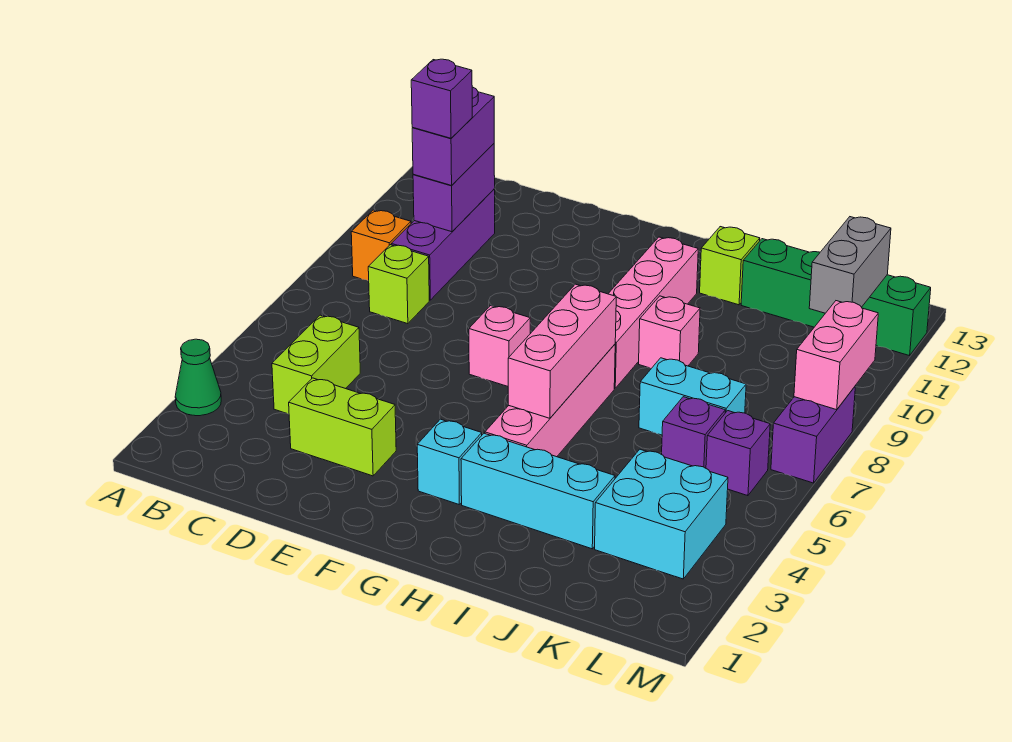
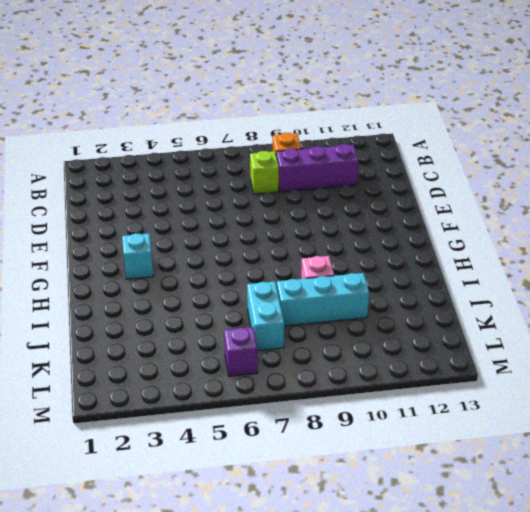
cyan 1x3 brick [277,273,369,326] -> cyan 1x3 brick turned to [461,433,615,549]
none -> green 1x1 cone [175,339,221,416]
none -> lime 1x2 brick [272,315,360,414]
none -> lime 1x2 brick [289,378,396,476]

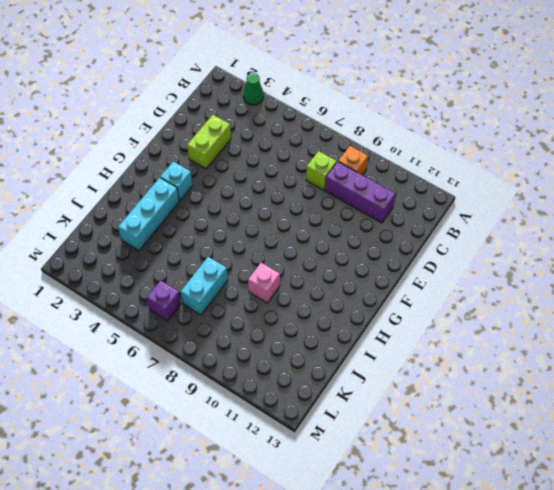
none -> lime 1x2 brick [272,315,360,414]
none -> pink 1x1 brick [469,306,530,386]
none -> pink 1x4 brick [485,344,615,457]

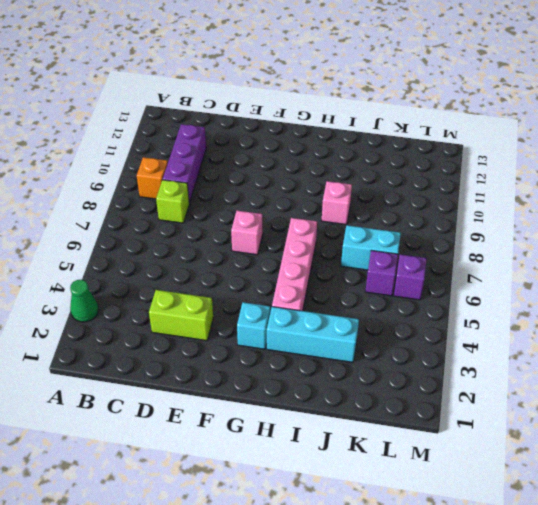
none -> lime 1x2 brick [272,315,360,414]
none -> pink 1x4 brick [608,237,698,388]
none -> lime 1x1 brick [700,227,760,305]

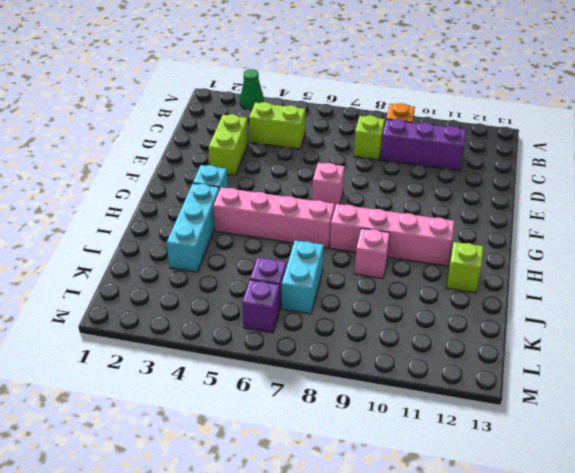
none -> green 1x4 brick [741,239,931,356]
none -> cyan 2x2 brick [595,449,728,579]
none -> purple 1x2 brick [771,387,855,483]

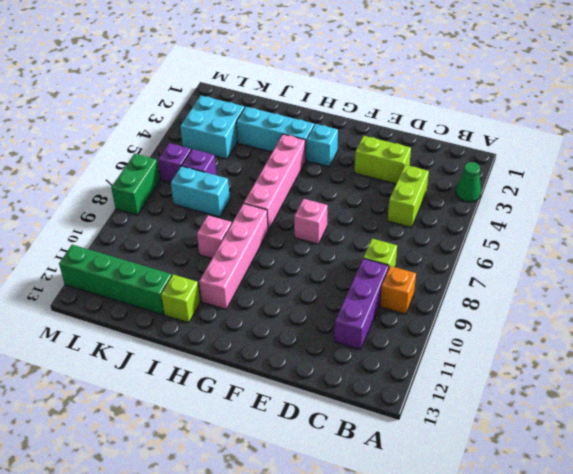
green 1x2 brick [111,154,160,215] -> purple 1x2 brick [771,387,855,483]
none -> purple 1x2 brick [413,144,495,232]
none -> pink 1x3 brick [508,284,616,418]
none -> grey 1x2 brick [809,217,891,313]

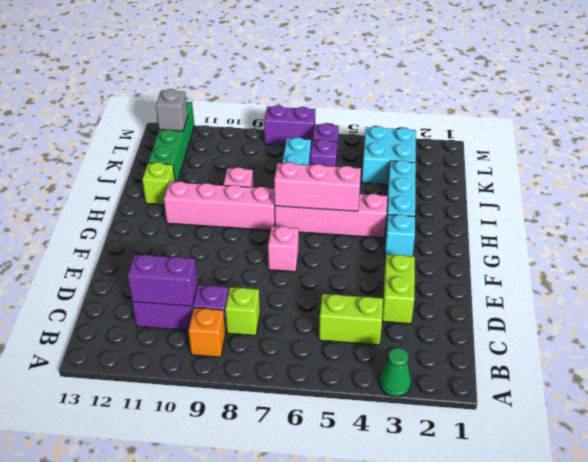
grey 1x1 brick [156,89,188,131] -> grey 1x2 brick [809,217,891,313]
none -> pink 1x2 brick [794,301,878,410]
none -> purple 1x2 brick [412,87,494,185]
none -> purple 1x1 brick [411,59,472,138]

